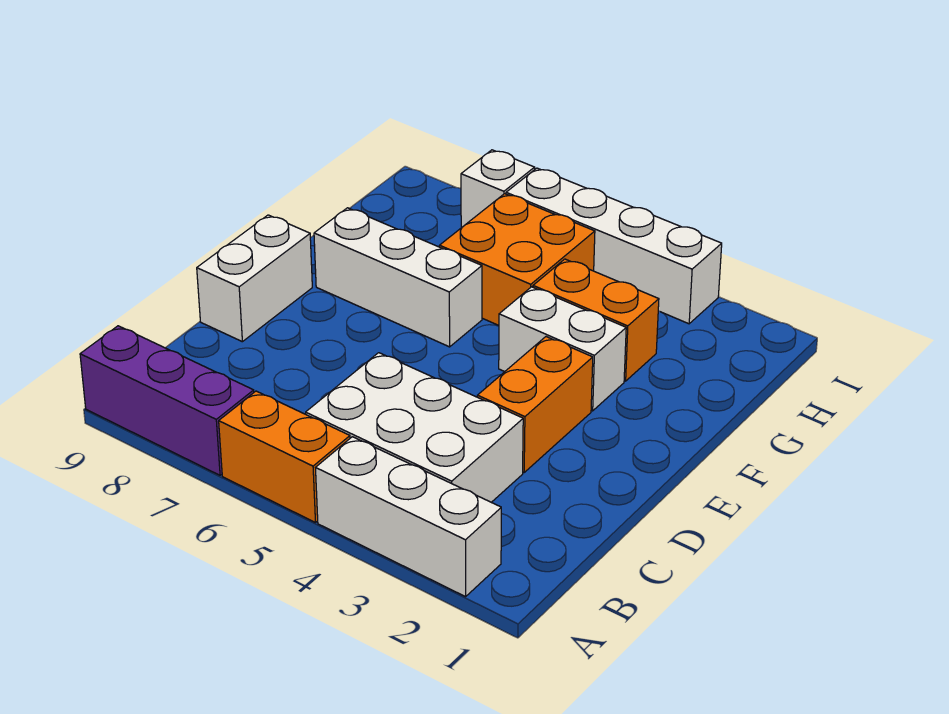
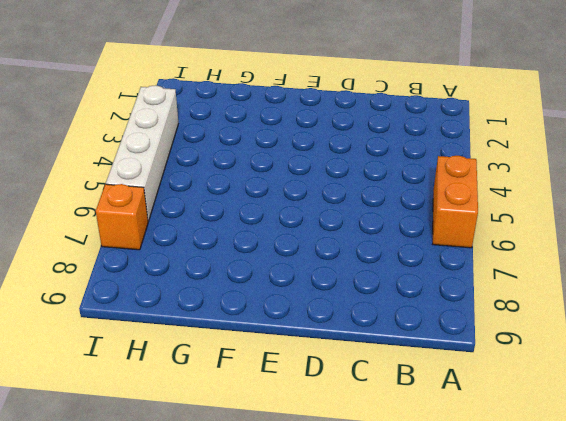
orange 1x1 brick [96,184,148,250] -> white 1x1 brick [461,150,535,228]
none -> white 1x3 brick [316,437,501,597]
none -> purple 1x3 brick [80,326,254,475]
none -> white 2x3 brick [306,353,523,502]

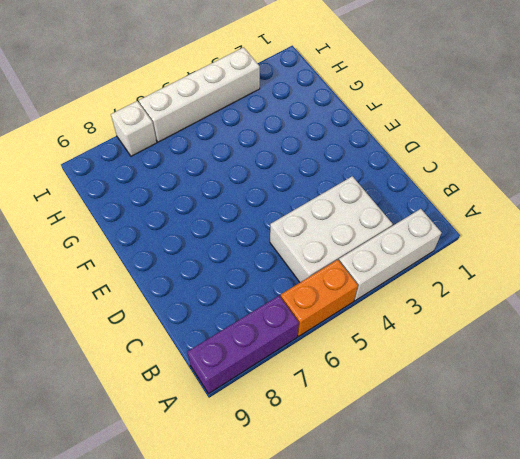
none -> orange 1x2 brick [477,337,593,472]
none -> white 1x2 brick [197,215,312,342]
none -> white 1x2 brick [499,287,626,411]

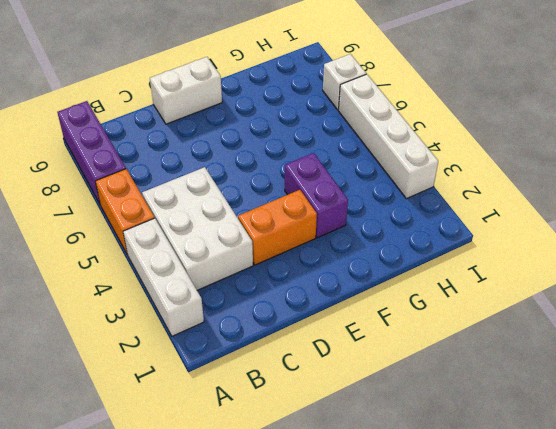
purple 1x2 brick [285,153,348,238] -> white 1x2 brick [499,287,626,411]
none -> white 1x3 brick [314,208,482,347]
none -> orange 1x2 brick [533,259,659,381]
none -> orange 2x2 brick [439,194,595,325]

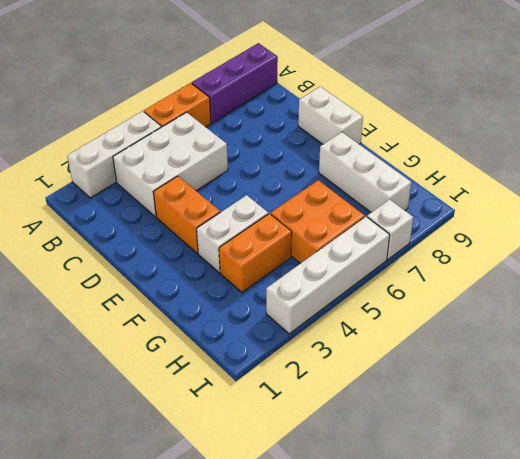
white 1x3 brick [319,132,411,212] -> white 1x3 brick turned to [314,208,482,347]

